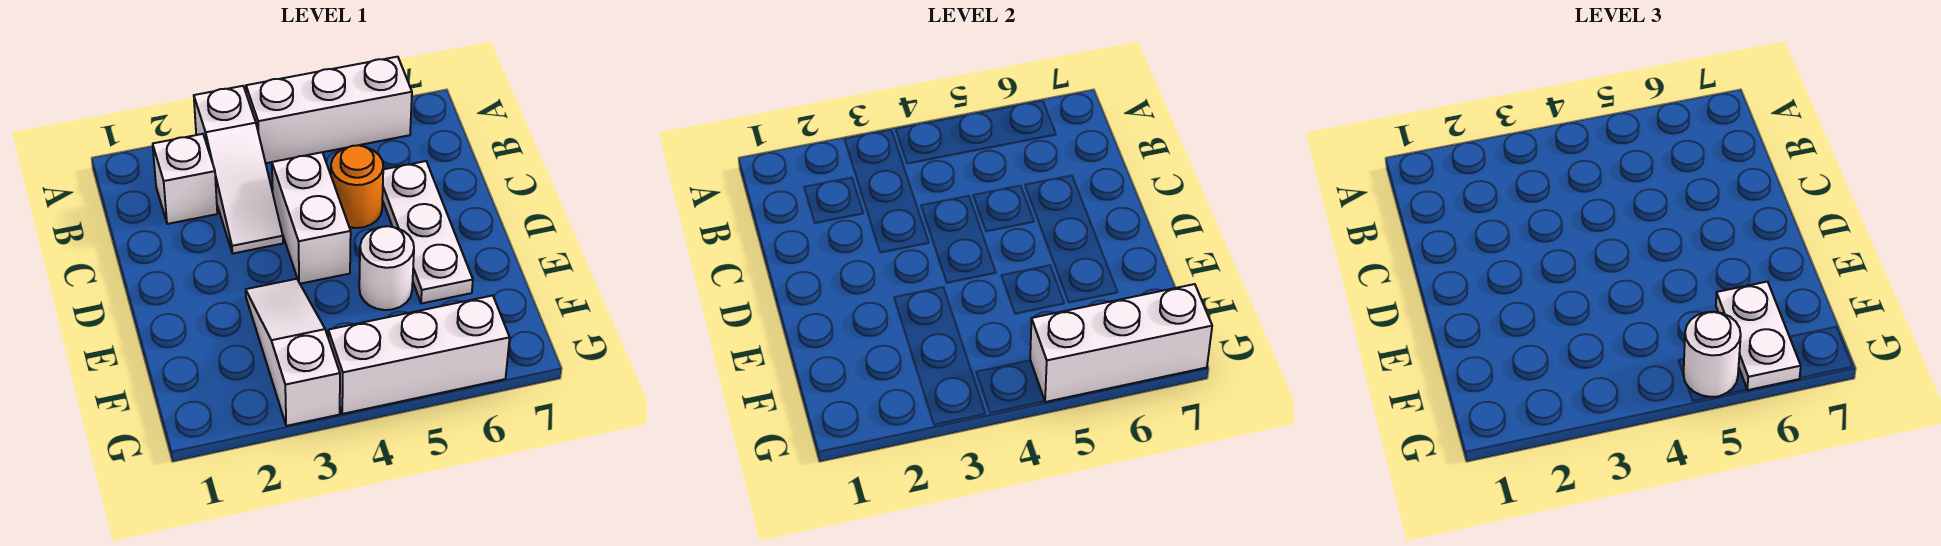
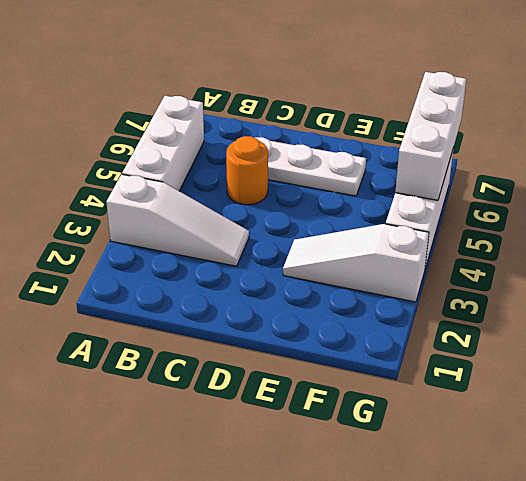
none -> white 1x1 brick [153,134,217,224]
none -> white 1x2 brick [272,152,351,284]
none -> white 1x1 round brick [359,226,414,310]

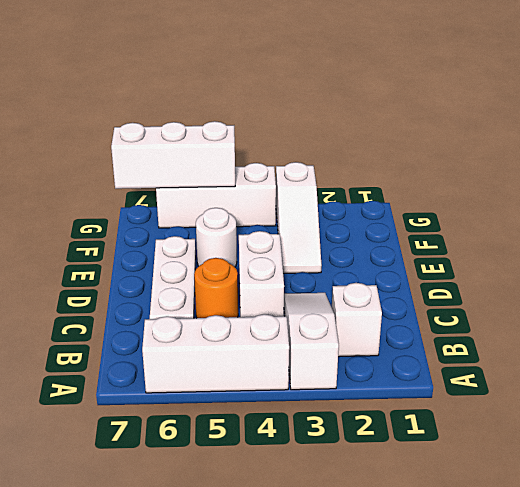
none -> white 1x2 plate [1716,282,1801,390]
none -> white 1x1 round brick [1683,312,1741,397]

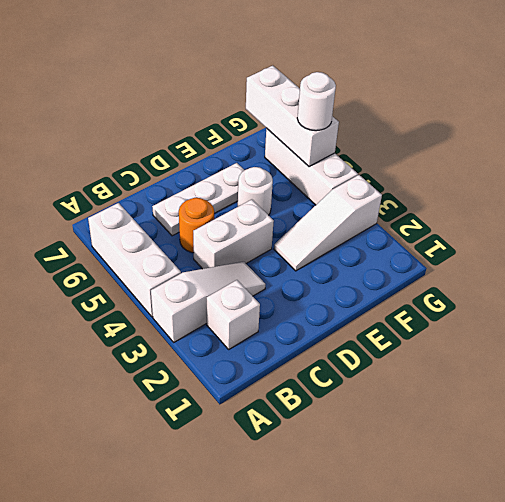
none -> white 1x2 plate [1716,282,1801,390]

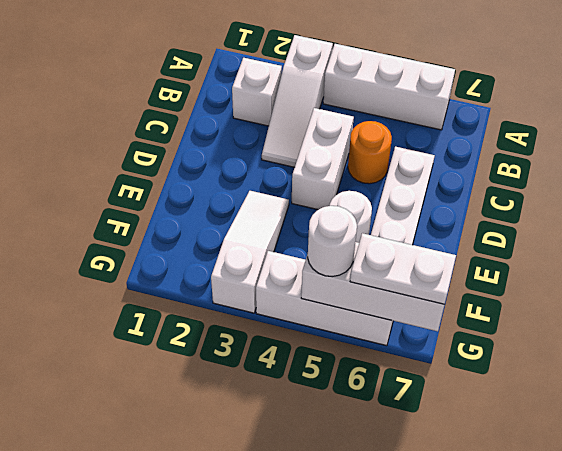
white 1x2 plate [350,233,456,304] -> white 1x2 plate turned to [1716,282,1801,390]

